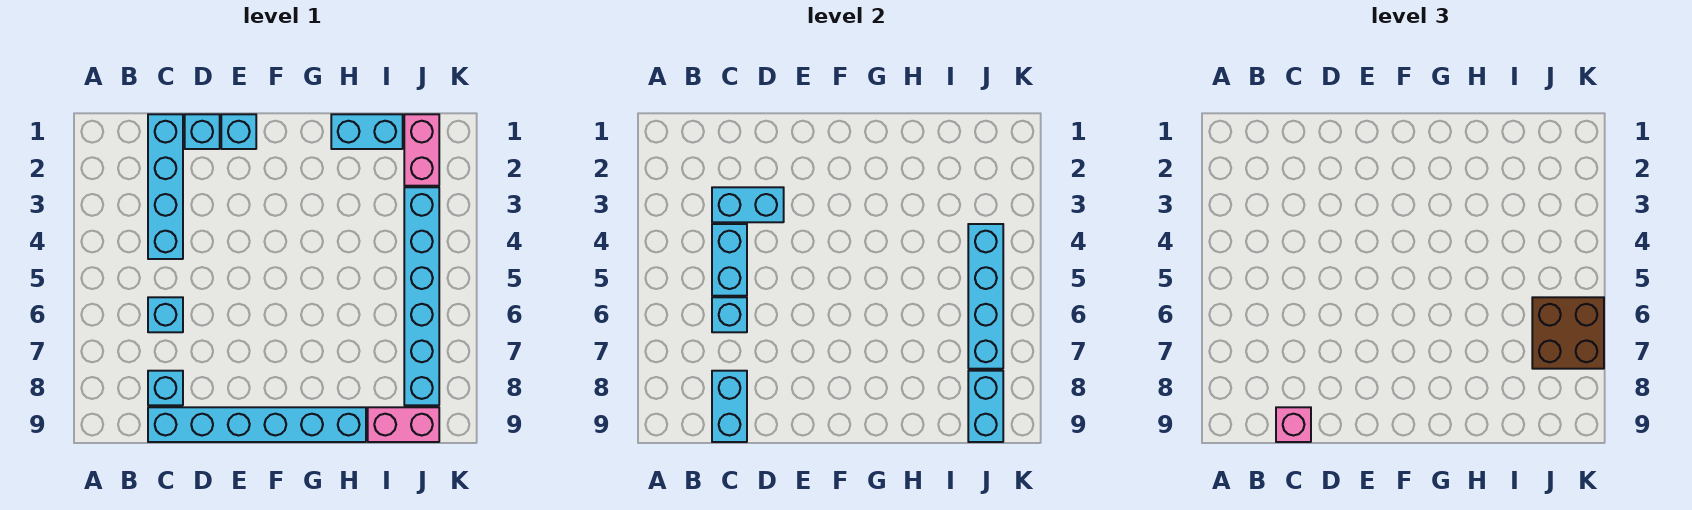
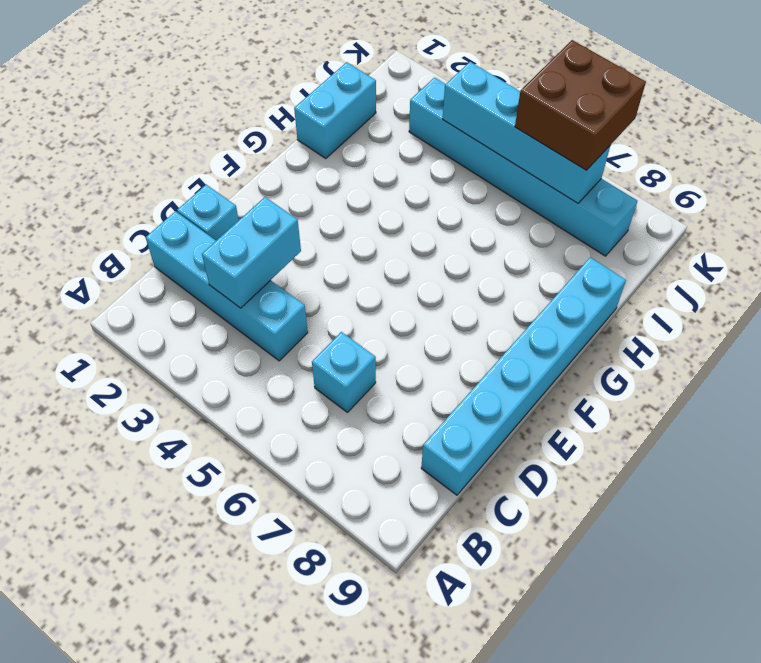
none -> cyan 1x1 brick [148,371,183,405]
none -> cyan 1x1 brick [221,114,256,149]
none -> pink 1x2 brick [368,407,439,442]

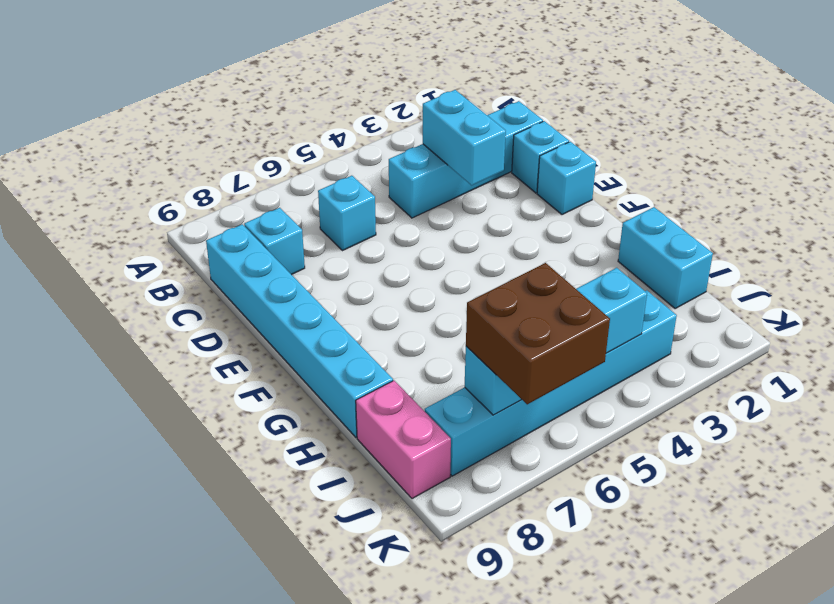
none -> pink 1x2 brick [404,114,439,186]
none -> cyan 1x2 brick [712,224,747,296]
none -> cyan 1x1 brick [712,297,747,332]

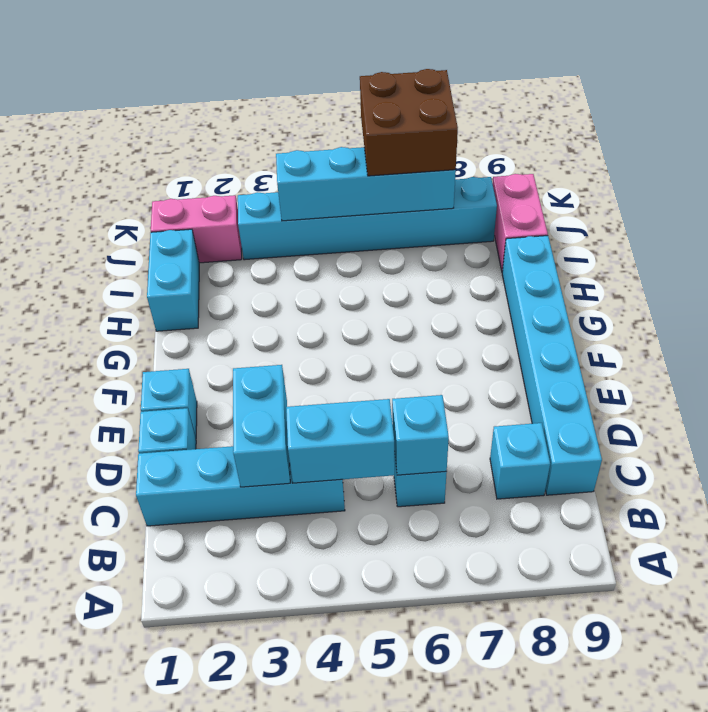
none -> cyan 1x2 brick [712,371,747,442]
none -> cyan 1x2 brick [968,371,1003,442]
none -> pink 1x1 brick [1276,407,1311,442]

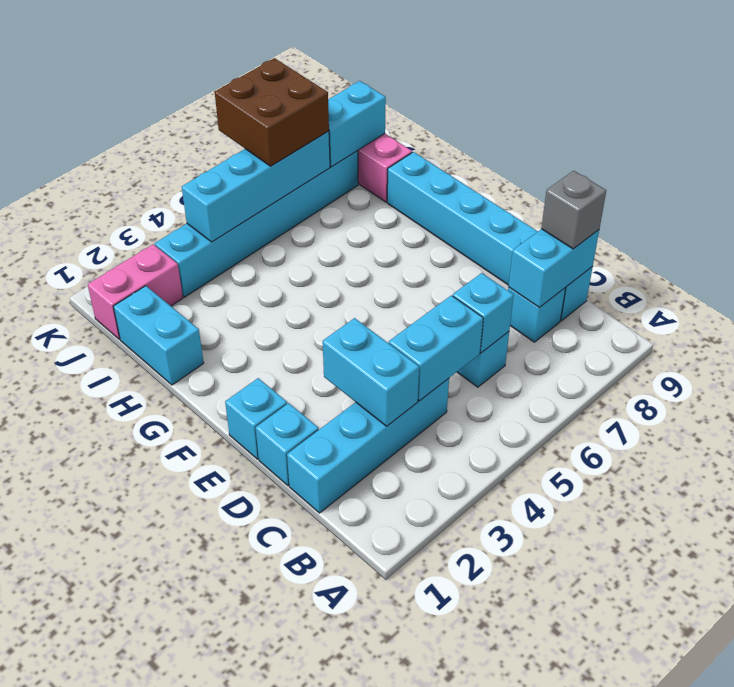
grey 1x1 brick [541,171,606,249] -> pink 1x1 brick [1276,407,1311,442]

